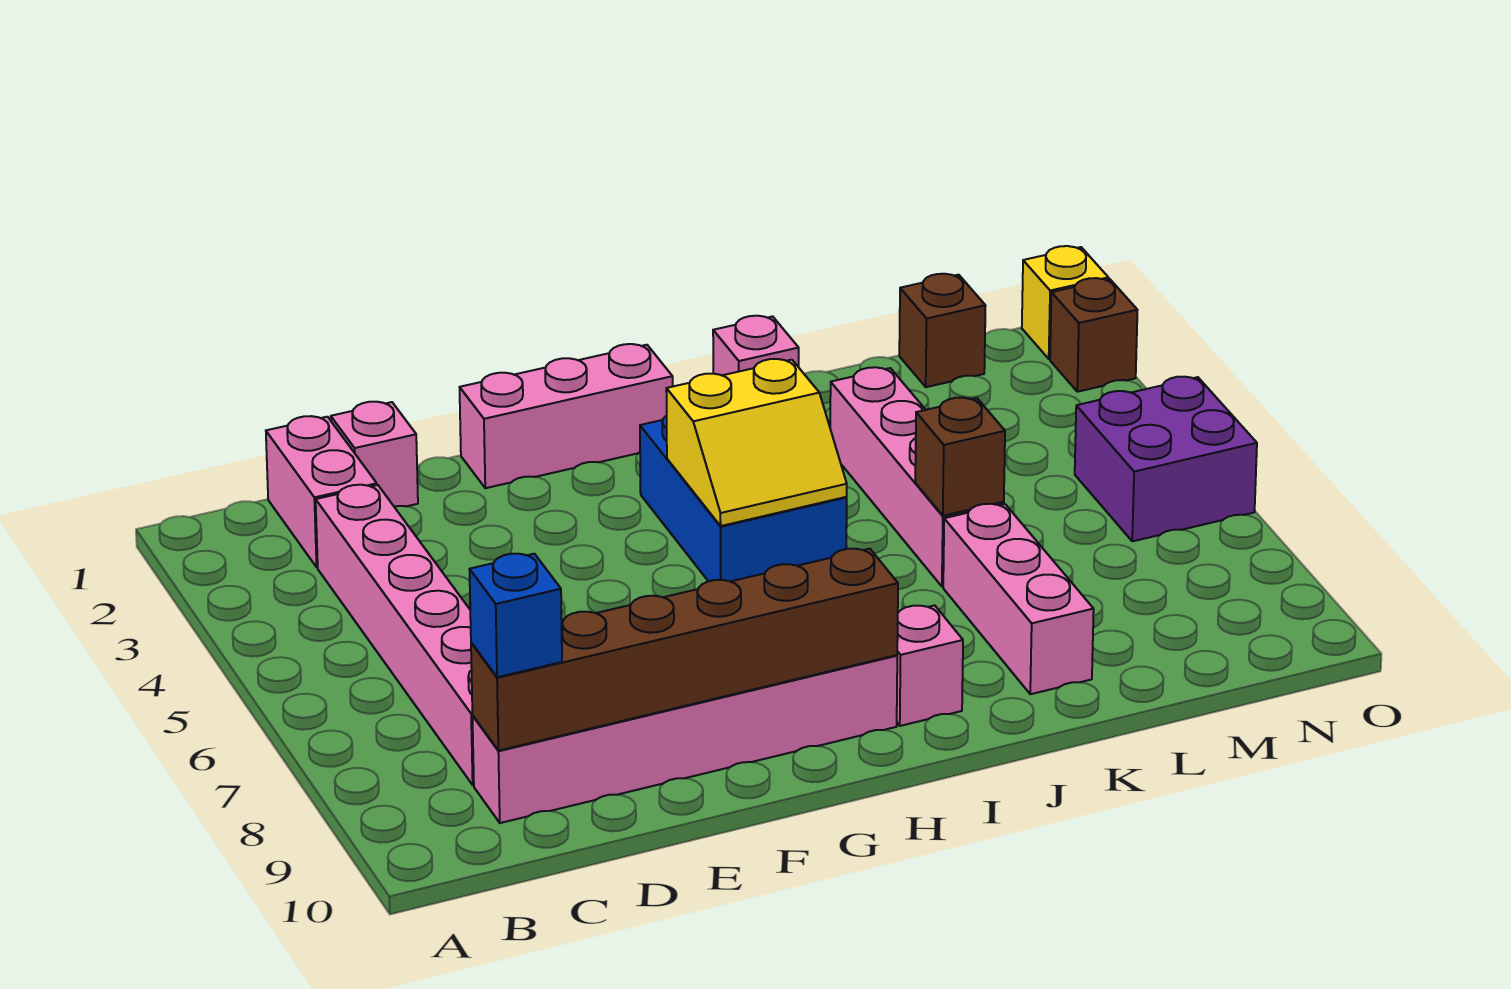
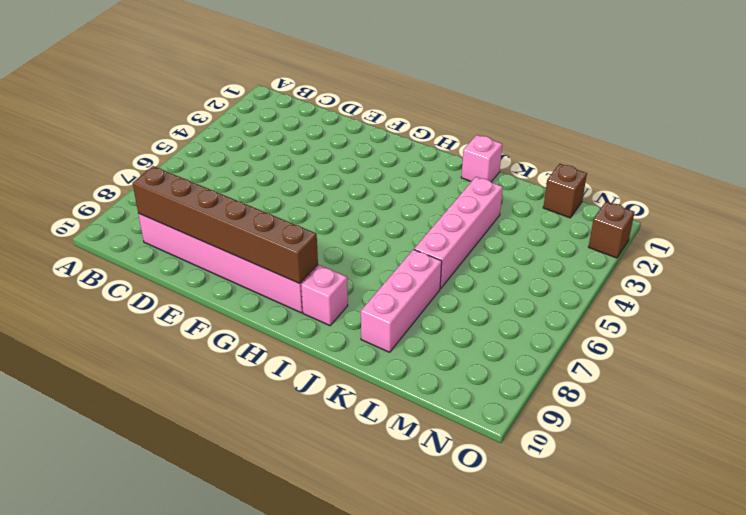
none -> pink 1x2 brick [266,416,377,567]
none -> pink 1x6 brick [316,485,474,785]
none -> pink 1x1 brick [331,402,418,507]

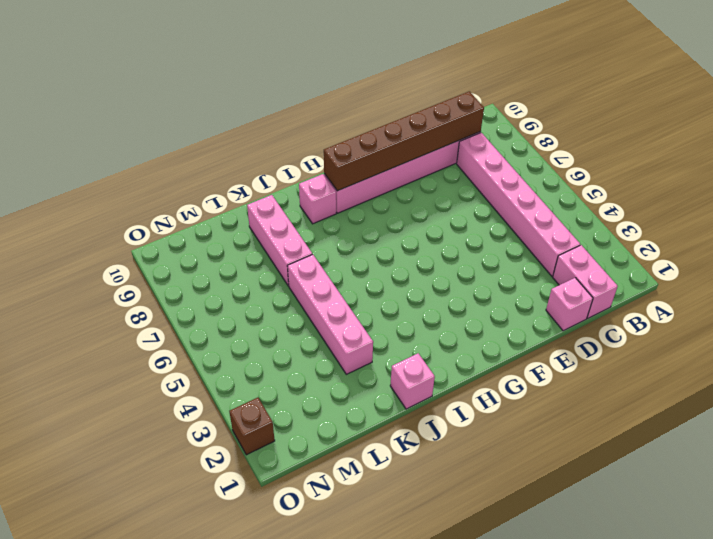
none -> pink 1x3 brick [460,344,673,488]
none -> blue 2x3 brick [640,415,847,582]
none -> brown 1x1 brick [899,274,986,387]

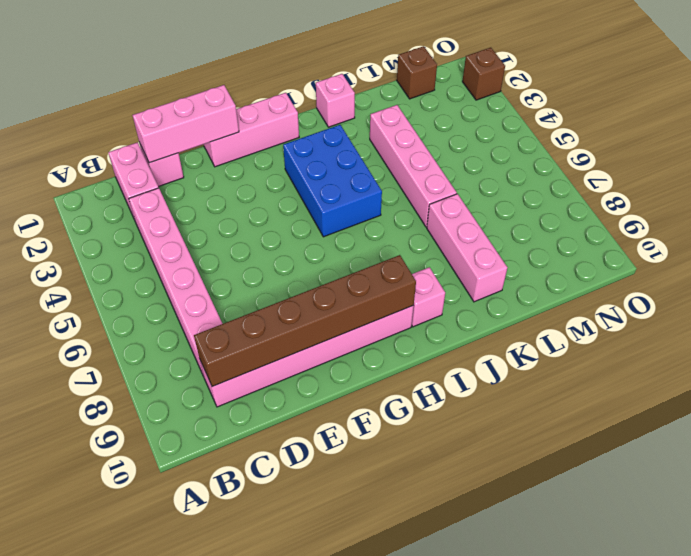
pink 1x3 brick [132,85,239,163] -> none
none -> purple 2x2 brick [1075,377,1257,541]
none -> yellow 1x1 brick [1022,246,1109,359]
none -> yellow 2x2 slope [666,359,847,526]

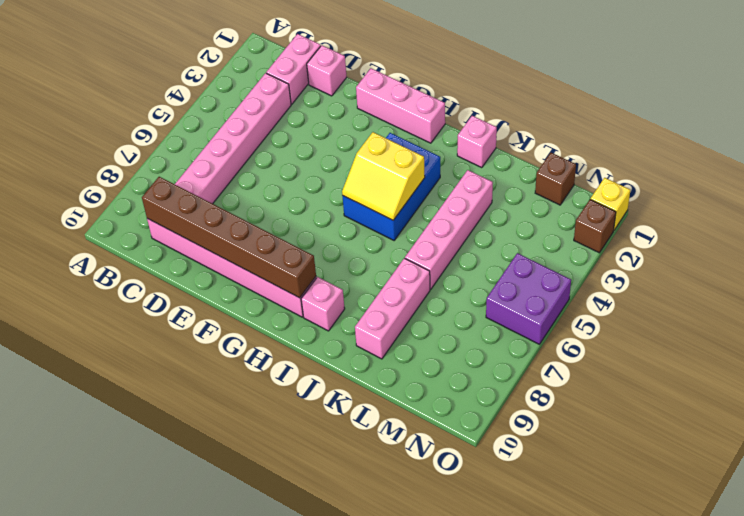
none -> brown 1x1 brick [915,398,1005,516]
none -> blue 1x1 brick [469,554,562,677]

